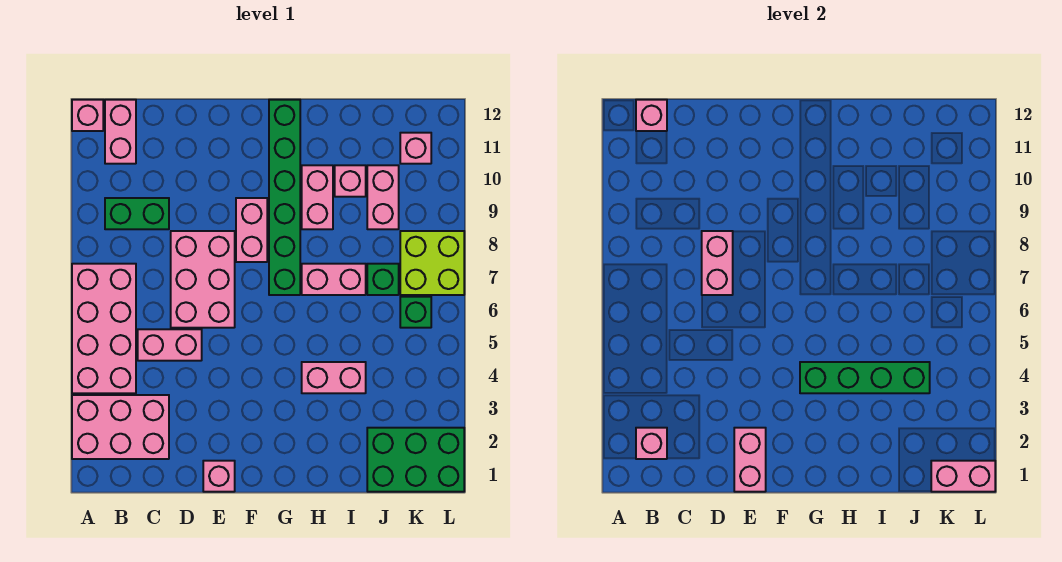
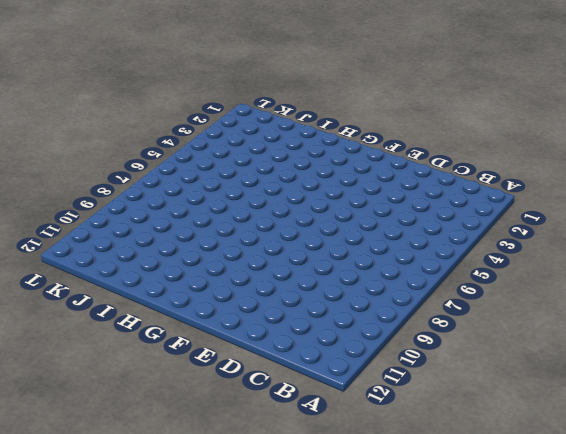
none -> pink 2x3 brick [72,395,169,459]
none -> pink 2x4 brick [72,264,136,393]
none -> pink 1x1 brick [72,100,103,131]

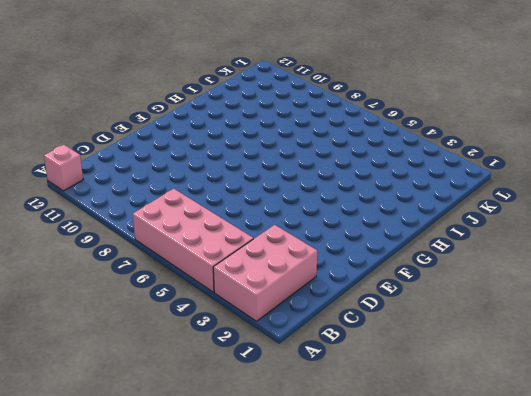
none -> green 1x2 brick [105,198,169,229]
none -> pink 1x2 brick [105,100,136,164]
none -> pink 1x2 brick [138,329,202,361]

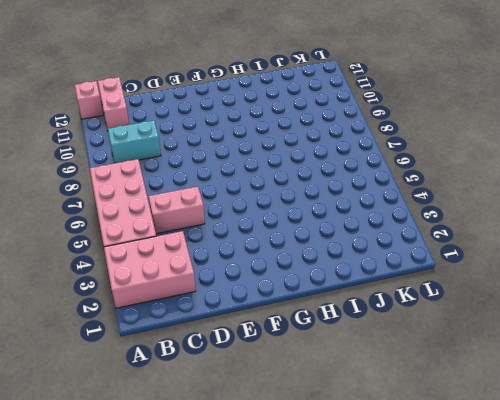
cyan 1x2 brick [108,120,161,163] -> green 1x2 brick [105,198,169,229]
none -> pink 2x3 brick [171,231,235,328]
none -> pink 1x1 brick [203,461,235,492]
none -> pink 1x2 brick [236,198,267,262]

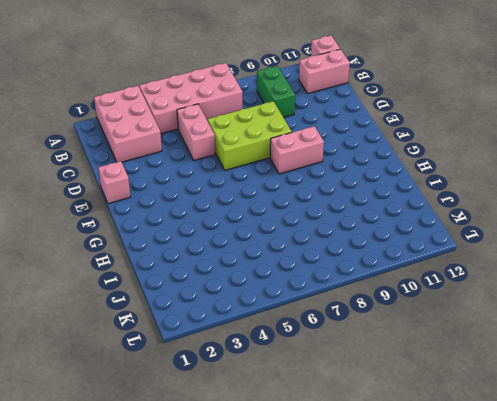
lime 2x3 brick [208,101,292,170] -> pink 2x3 brick [171,231,235,328]
none -> green 1x6 brick [269,100,300,295]
none -> pink 1x2 brick [302,362,366,393]
none -> pink 1x2 brick [302,264,366,295]

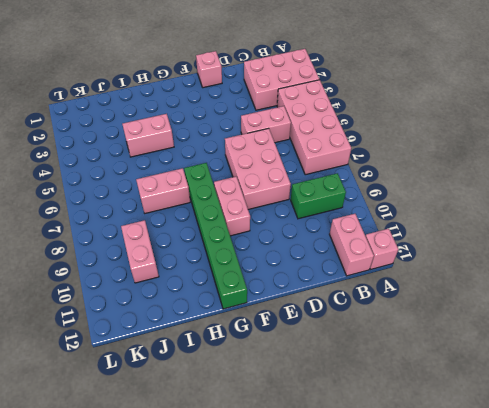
none -> pink 1x2 brick [302,165,333,229]
none -> pink 1x1 brick [335,165,366,197]
none -> green 2x3 brick [367,428,464,492]

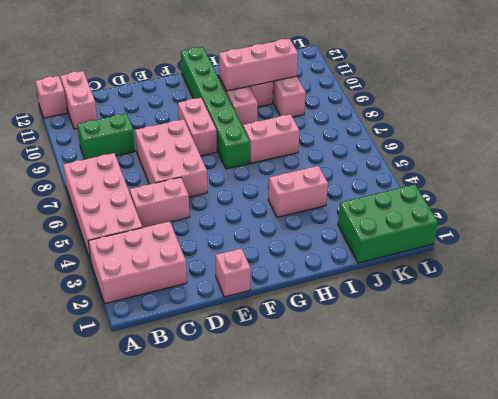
pink 1x3 brick [219,39,298,91] -> none
none -> green 1x1 brick [367,264,399,295]
none -> green 1x1 brick [400,297,431,328]
none -> lime 2x2 brick [400,231,464,295]

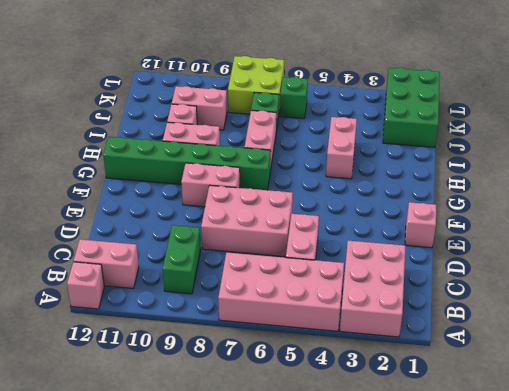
none -> pink 1x1 brick [400,133,431,164]
none -> pink 1x1 brick [636,428,667,459]
none -> pink 1x1 brick [636,100,667,131]

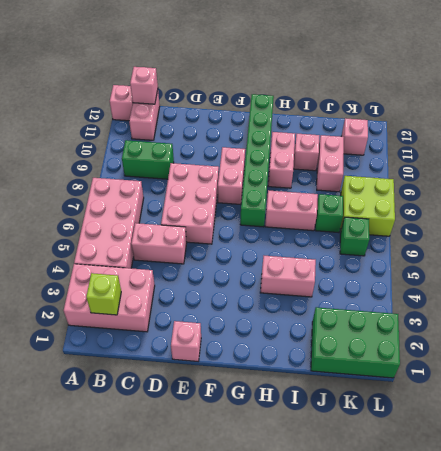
lime 1x1 brick [86,273,121,315] -> pink 1x1 brick [636,428,667,459]
none -> pink 1x2 brick [702,231,733,295]
none -> pink 1x2 brick [734,428,766,492]
none -> green 1x4 brick [800,362,930,393]

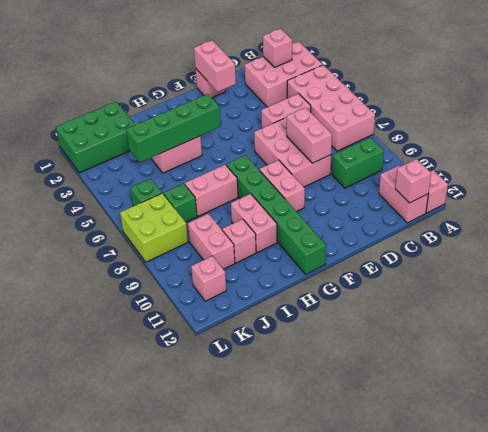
none -> pink 1x2 brick [931,461,995,492]

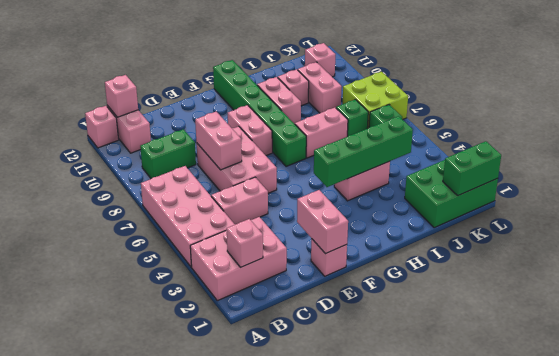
green 1x2 brick [443,141,501,195] -> pink 1x2 brick [931,461,995,492]

